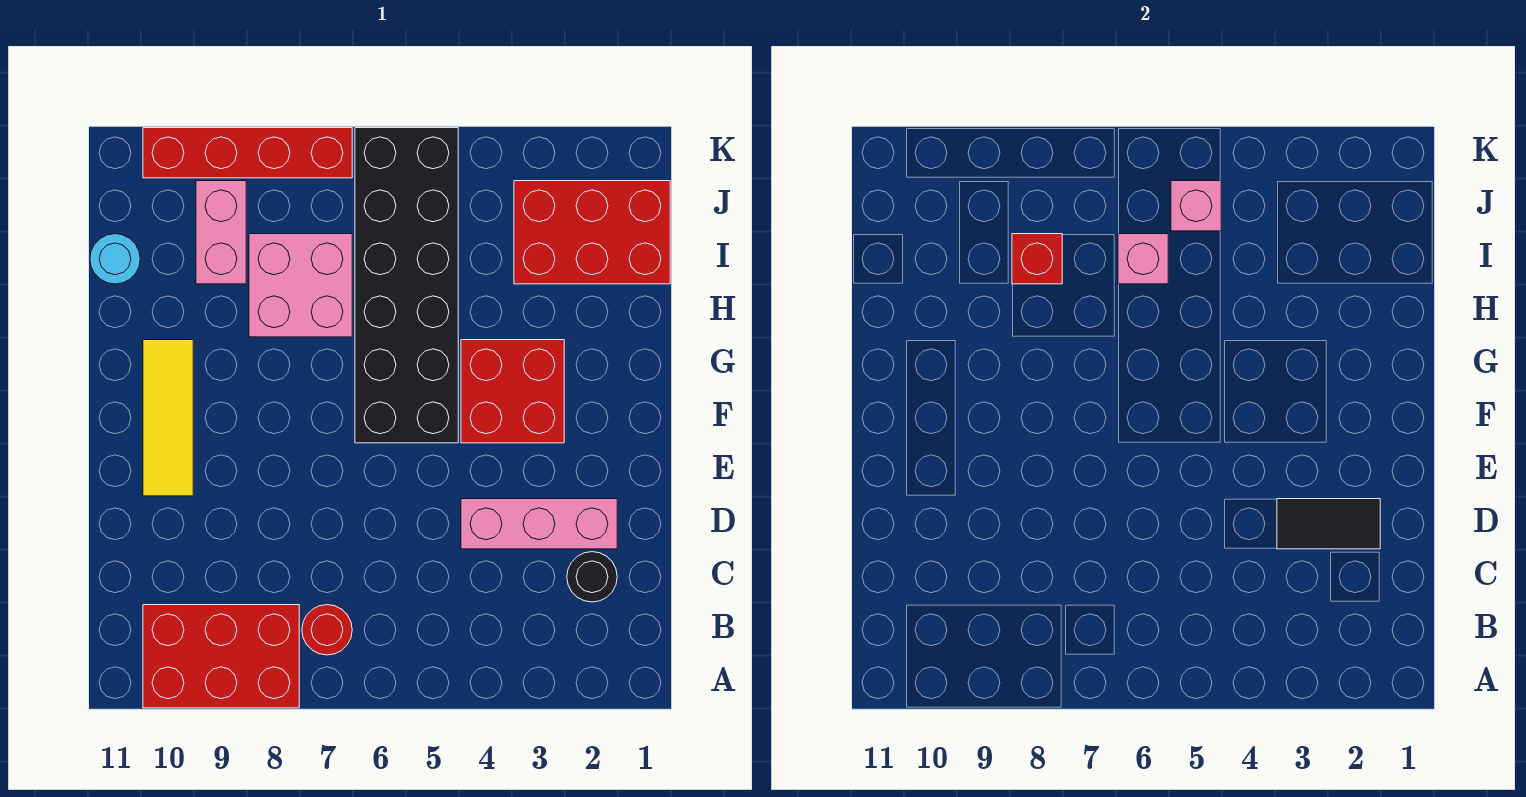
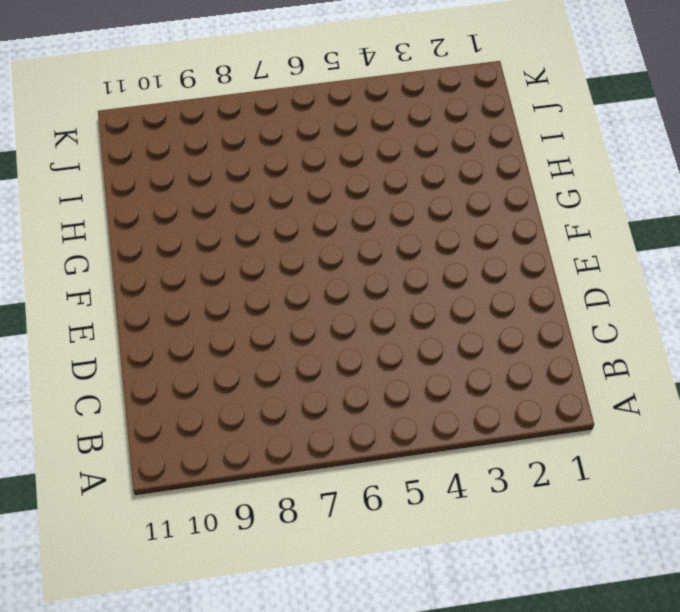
none -> red 2x3 brick [143,605,299,708]
none -> red 1x1 round brick [302,605,352,655]
none -> black 1x1 round brick [567,552,617,602]

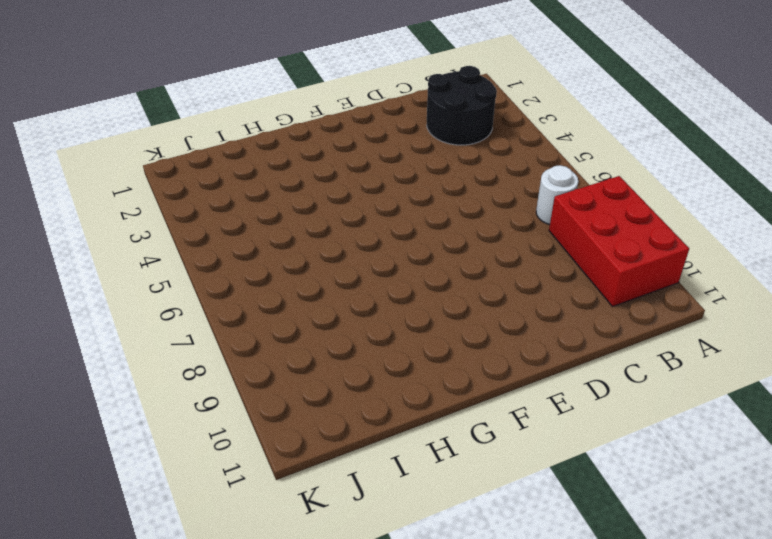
black 2x2 round brick [427,66,497,145] -> black 1x1 round brick [567,552,617,602]
white 1x1 round brick [536,165,578,224] -> red 1x1 round brick [302,605,352,655]
none -> pink 1x3 brick [461,499,617,549]
none -> yellow 1x3 tile [143,340,193,496]
none -> red 2x2 brick [461,340,564,443]

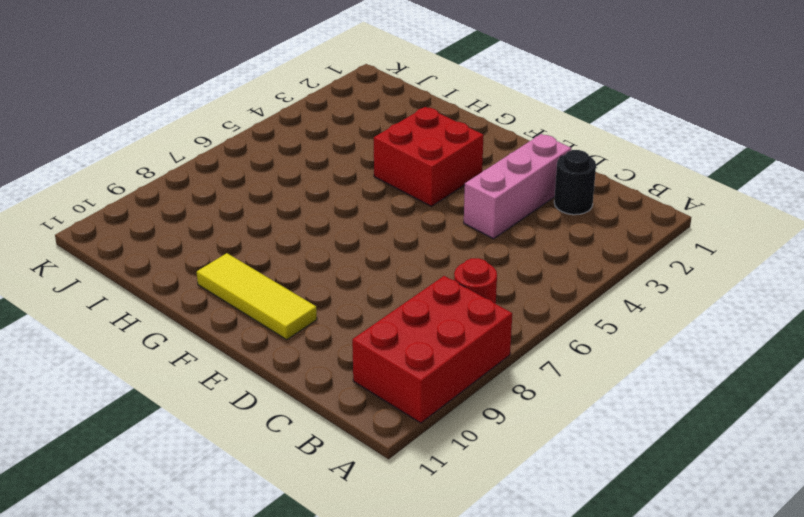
none -> black 2x6 brick [355,128,458,443]
none -> pink 2x2 brick [249,234,352,337]
none -> red 2x3 brick [514,181,670,284]

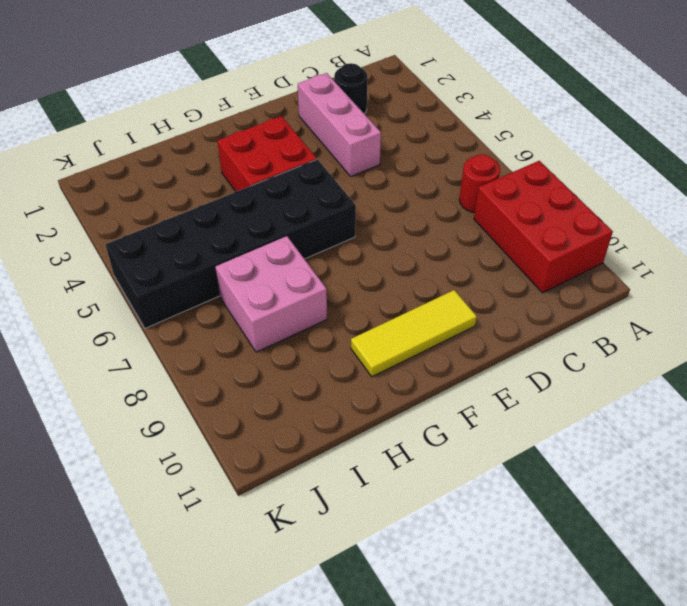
none -> red 2x3 brick [514,181,670,284]
none -> pink 1x2 brick [196,181,246,284]
none -> cyan 1x1 round brick [90,234,140,284]

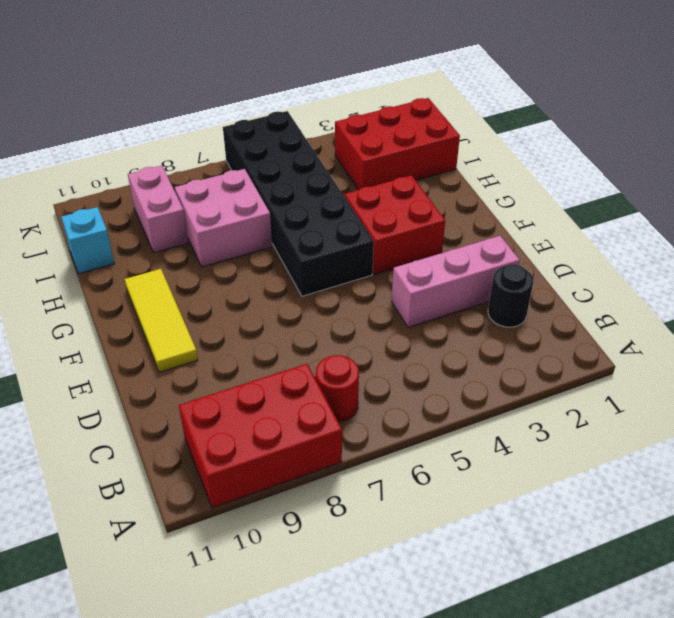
cyan 1x1 brick [61,207,115,274] -> cyan 1x1 round brick [90,234,140,284]
none -> red 1x4 brick [143,128,352,178]
none -> black 1x2 tile [1277,499,1380,549]
none -> pink 1x1 brick [1118,234,1168,284]

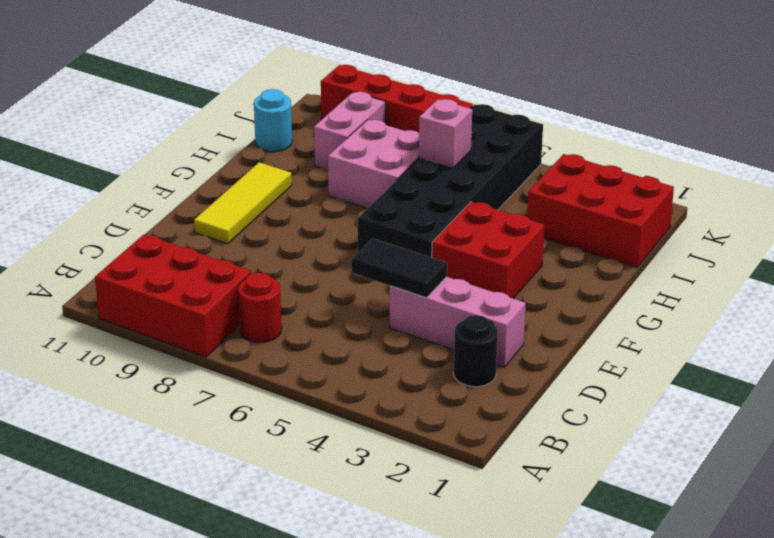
black 1x2 tile [351,238,447,298] -> black 1x2 tile moved to [1277,499,1380,549]
none -> red 1x1 brick [1012,234,1062,284]
none -> pink 1x1 brick [1171,181,1221,231]

